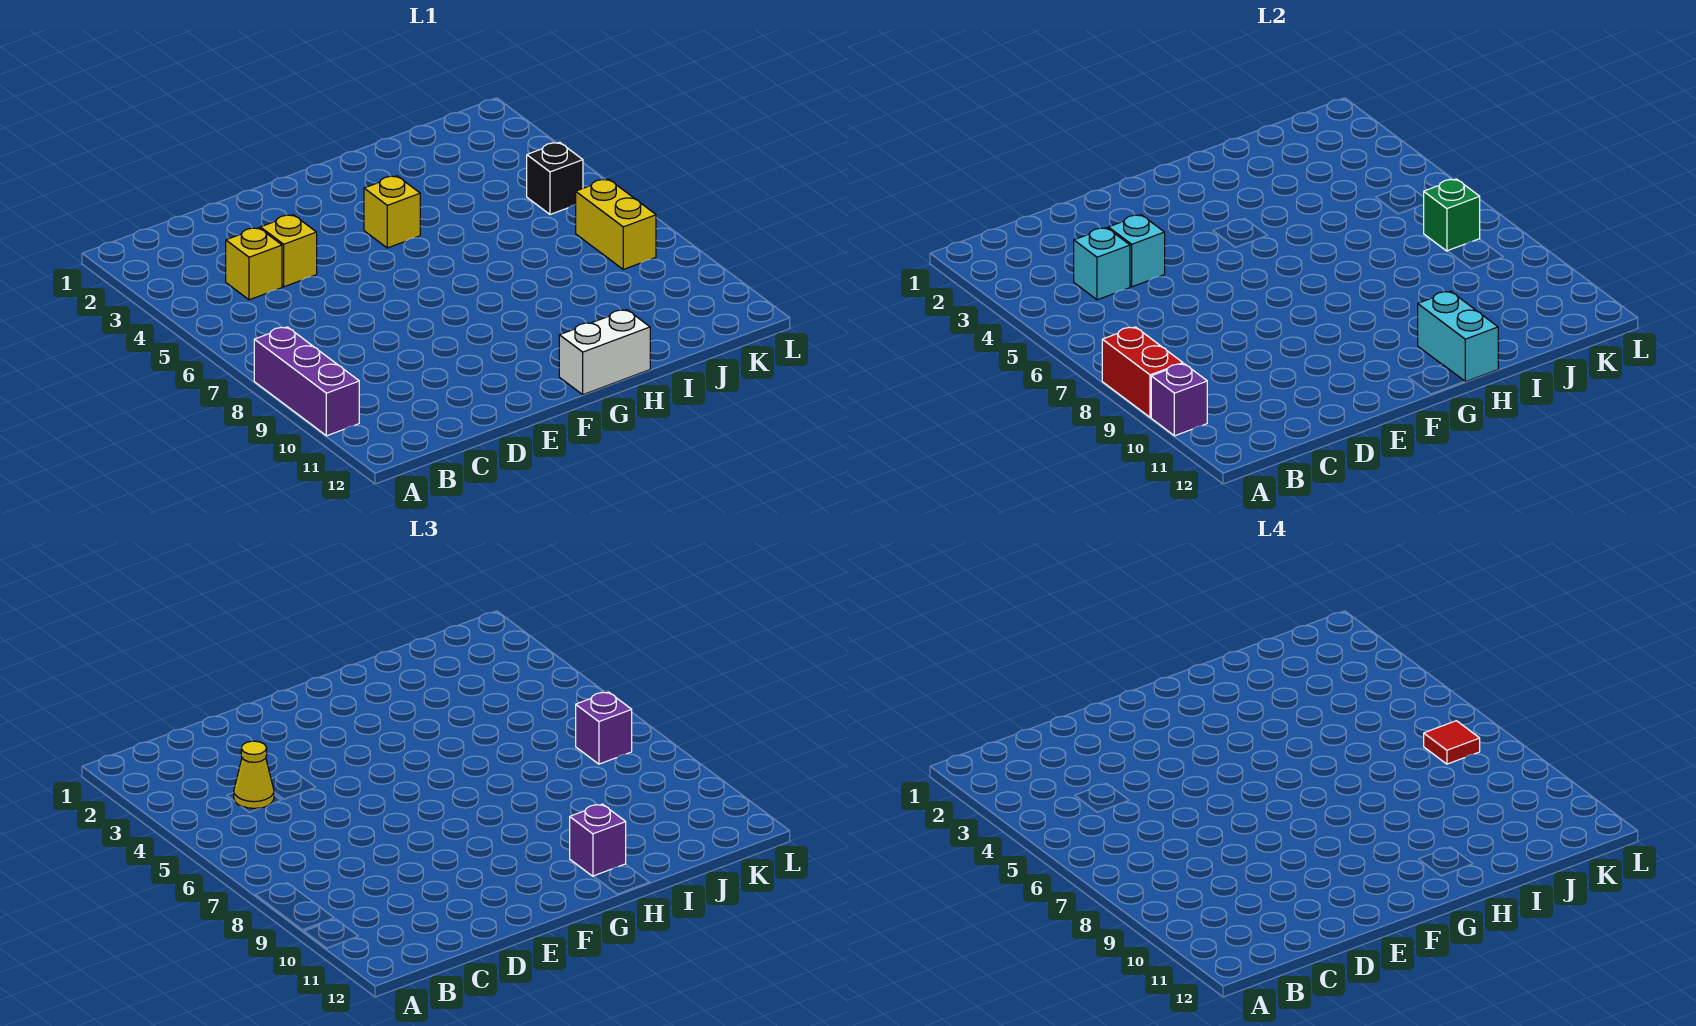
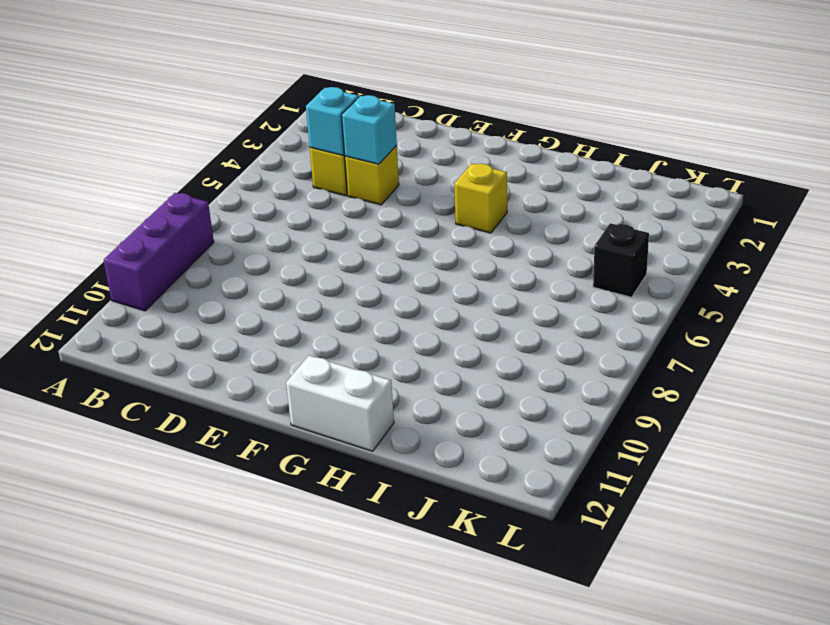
none -> yellow 1x2 brick [576,179,656,269]
none -> red 1x2 brick [1102,327,1183,417]
none -> purple 1x1 brick [1151,364,1207,436]

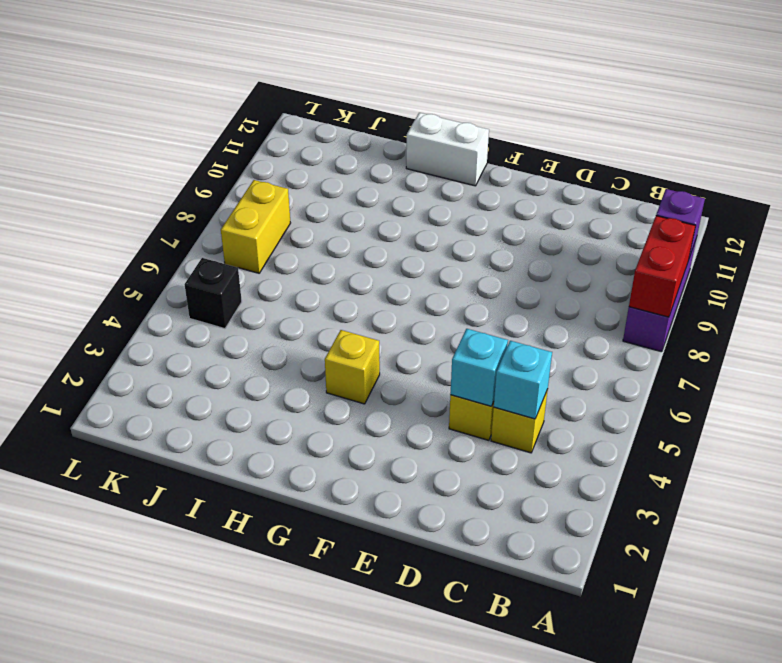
none -> cyan 1x2 brick [1418,291,1498,382]
none -> green 1x1 brick [1423,179,1480,251]
none -> yellow 1x1 cone [234,741,274,808]

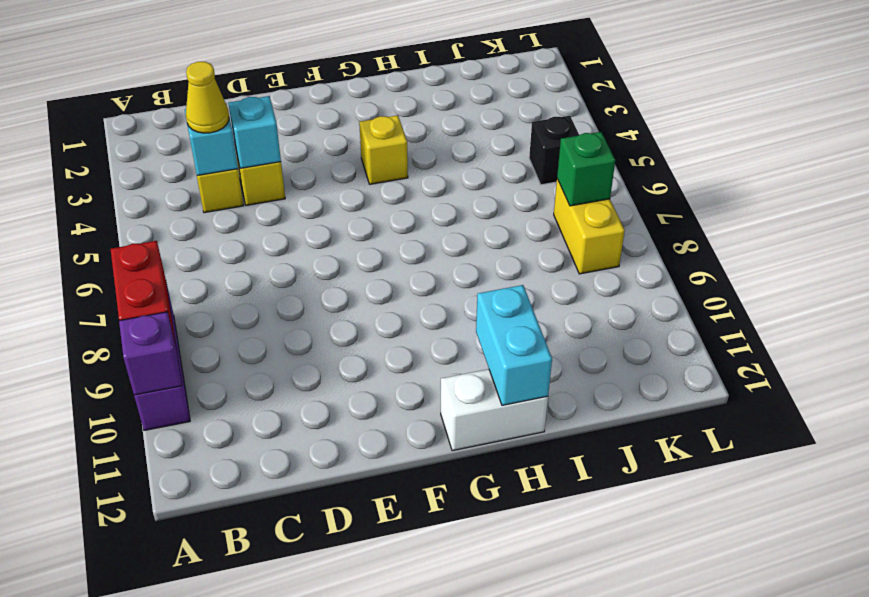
none -> purple 1x1 brick [570,804,626,876]
none -> purple 1x1 brick [576,692,632,764]
none -> red 1x1 tile [1424,721,1480,764]

